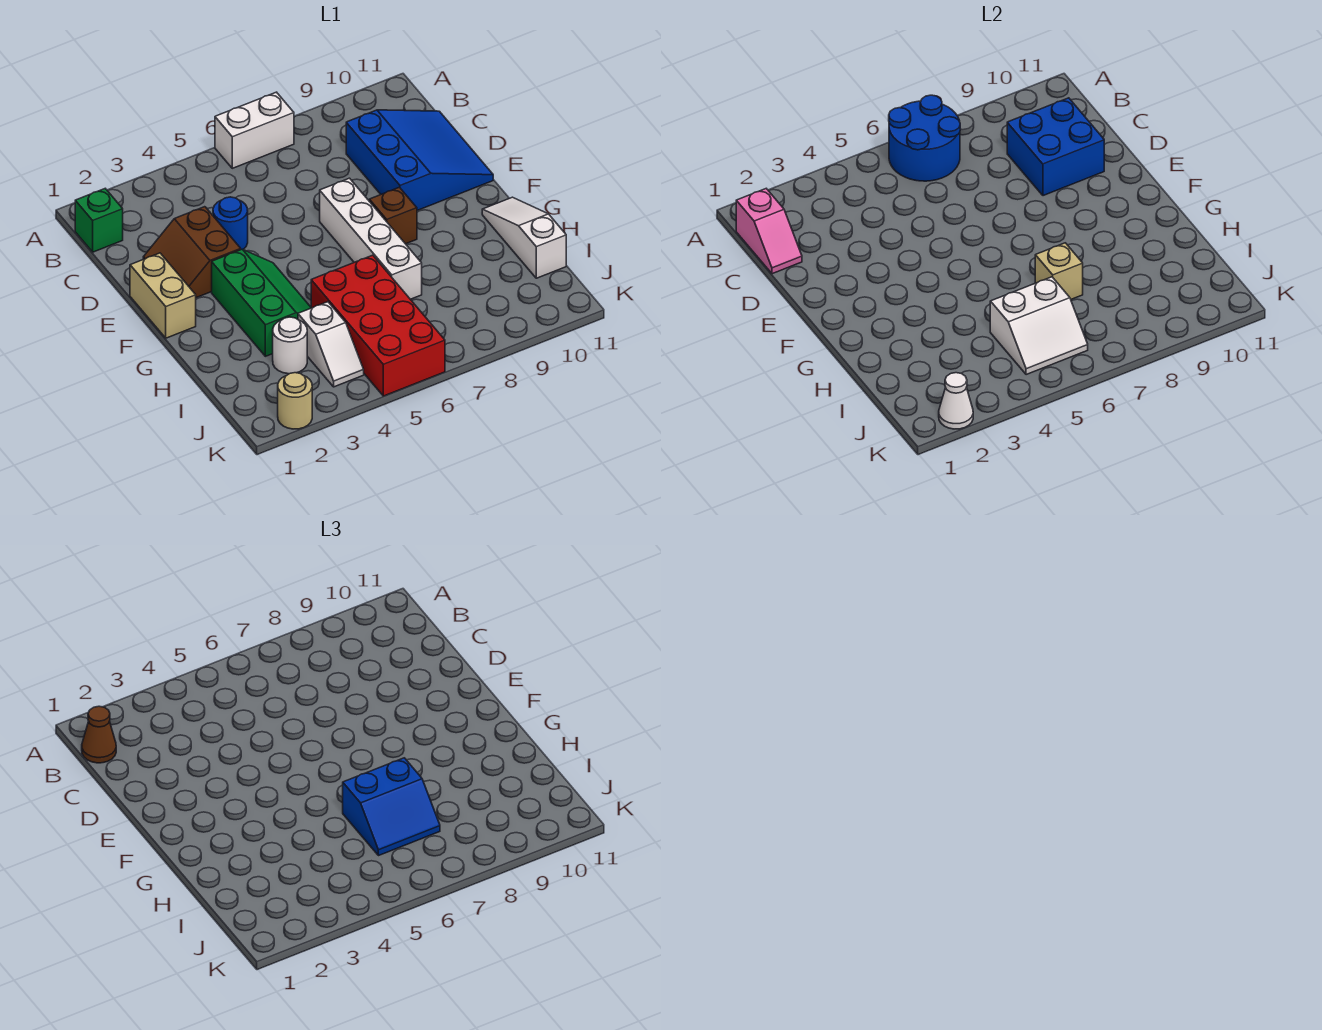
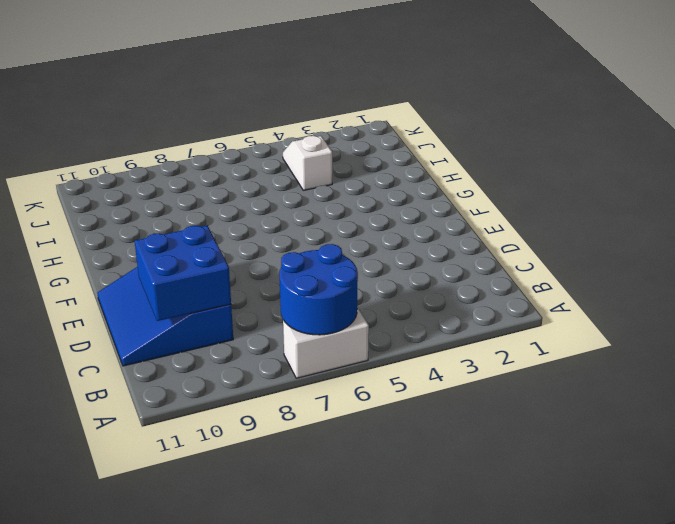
none -> green 1x1 brick [75,189,123,252]
none -> brown 2x2 slope [143,207,241,298]
none -> blue 1x1 round brick [213,197,248,250]

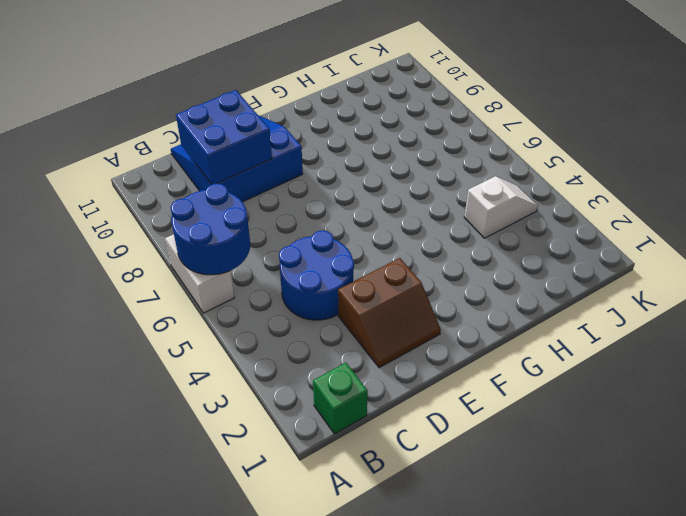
blue 2x2 round brick [279,230,354,320] -> blue 1x1 round brick [213,197,248,250]
none -> tan 1x2 brick [130,253,196,338]
none -> white 1x4 brick [320,178,422,299]
none -> green 2x3 slope [212,249,311,356]

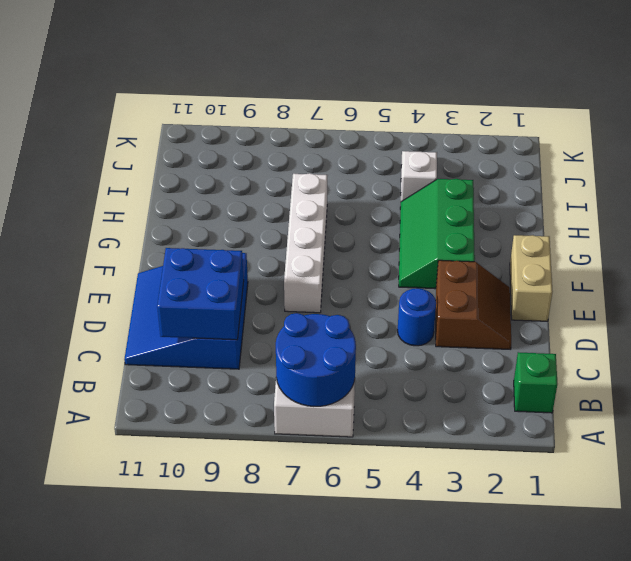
none -> brown 1x1 brick [369,187,417,244]
none -> white 1x3 slope [482,197,566,278]
none -> red 2x4 brick [311,255,445,396]

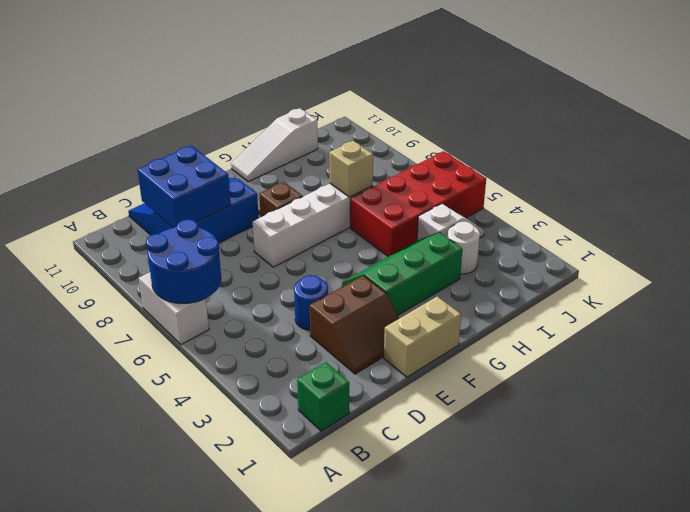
none -> tan 1x1 round brick [278,373,312,429]
none -> pink 1x2 slope [736,189,802,274]
none -> white 2x2 slope [990,277,1088,375]

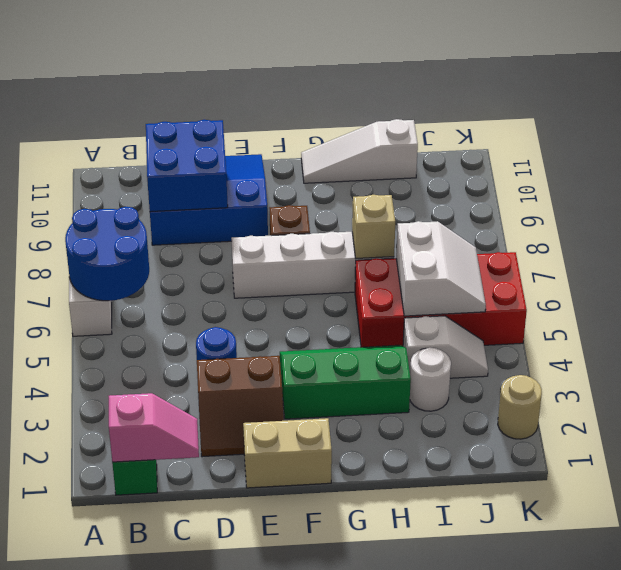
none -> white 1x1 cone [939,373,973,429]
none -> brown 1x1 cone [82,706,116,763]
none -> blue 2x2 slope [343,758,440,856]

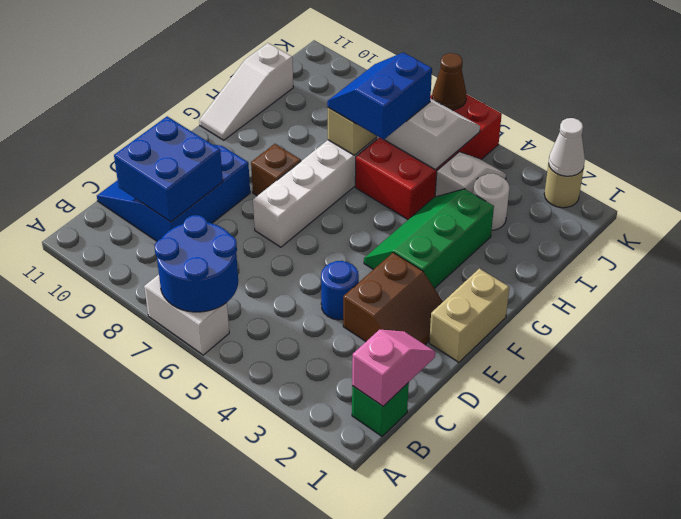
blue 2x2 slope [327,52,432,140] -> blue 2x2 slope turned to [343,758,440,856]
brown 1x1 cone [432,53,467,110] -> brown 1x1 cone moved to [82,706,116,763]

